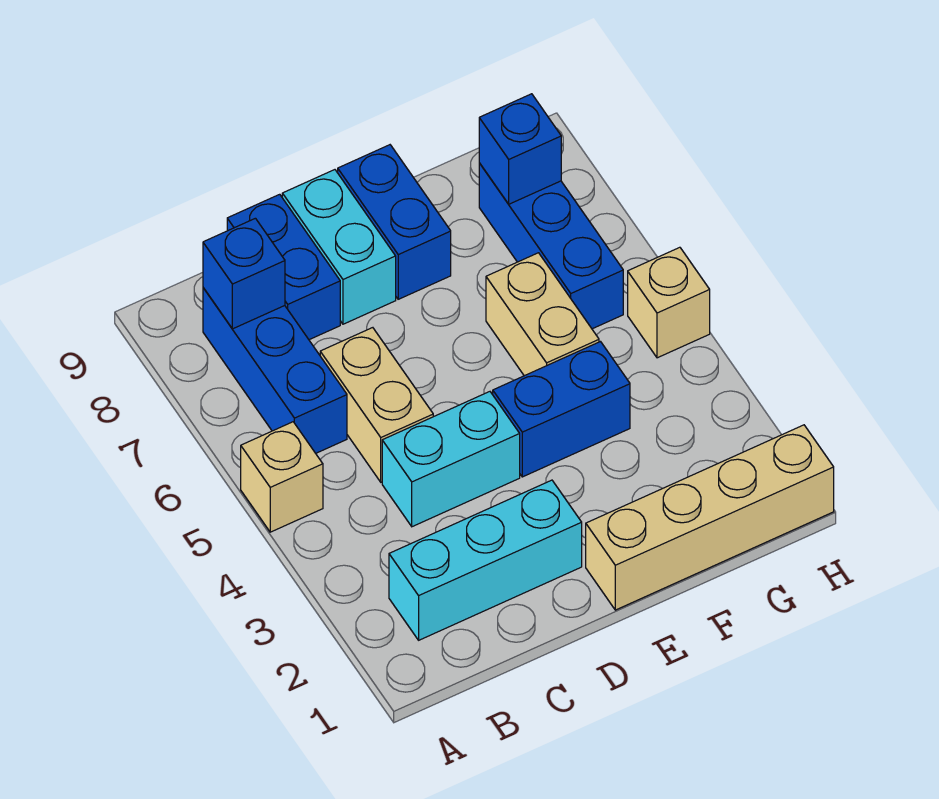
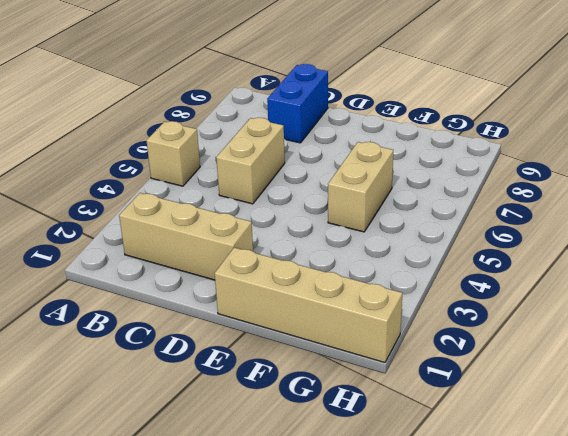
tan 1x3 brick [119,193,253,280] -> cyan 1x3 brick [389,480,582,640]
none -> blue 1x3 brick [203,288,347,453]
none -> cyan 1x2 brick [382,392,520,527]
none -> cyan 1x2 brick [282,170,396,324]

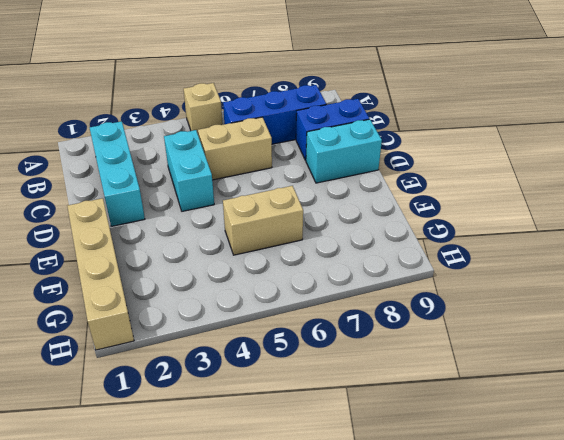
none -> blue 1x2 brick [493,342,630,477]
none -> blue 1x2 brick [338,145,451,299]
none -> blue 1x3 brick [479,163,623,329]

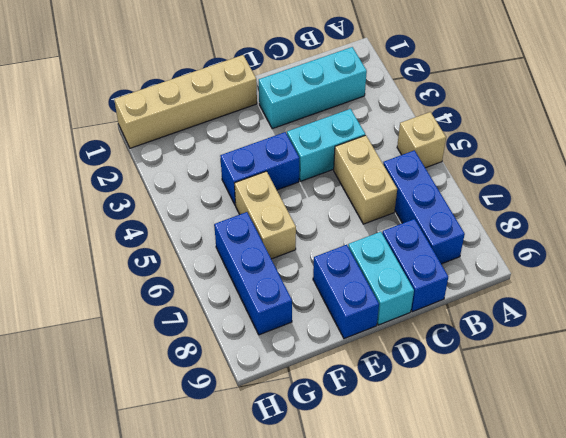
none -> tan 1x1 brick [628,247,710,358]
none -> blue 1x1 brick [203,218,285,329]
none -> blue 1x1 brick [479,94,561,204]

